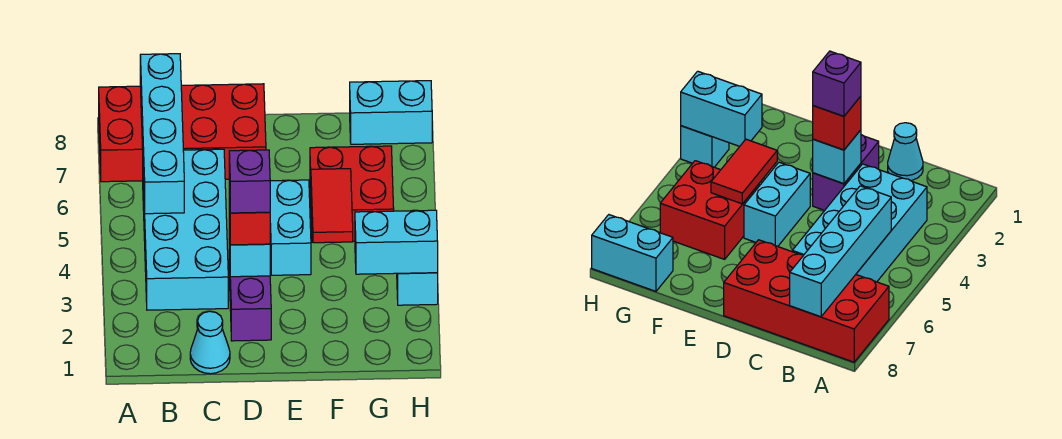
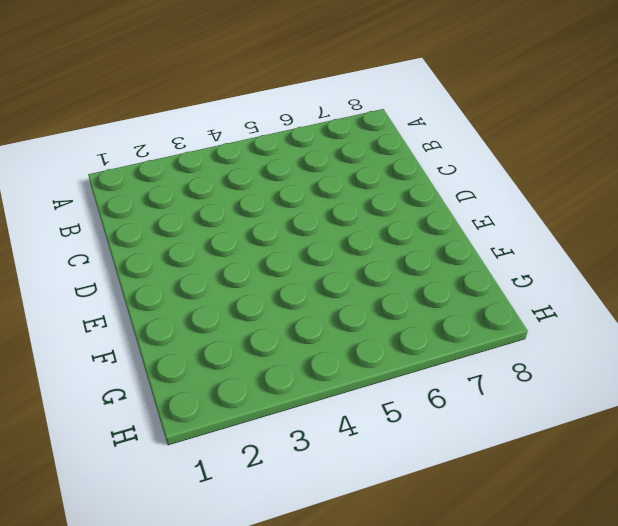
none -> red 2x4 brick [99,84,266,182]
none -> cyan 2x4 brick [143,149,228,310]
none -> cyan 1x1 cone [190,311,230,374]

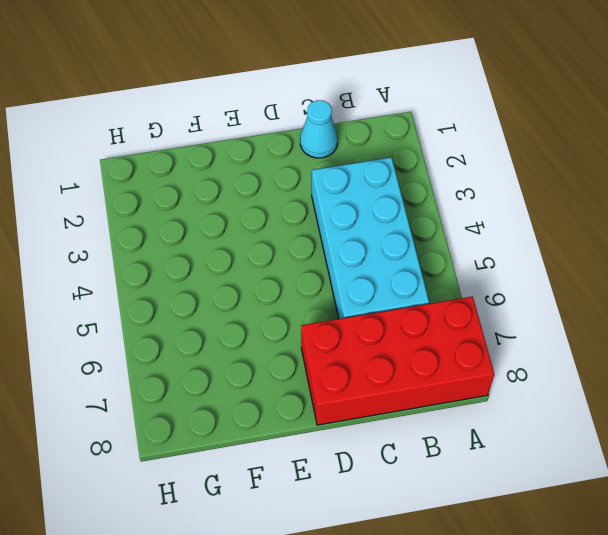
none -> purple 1x2 brick [229,250,271,341]
none -> cyan 1x2 brick [270,180,311,275]
none -> red 2x2 brick [310,146,394,242]

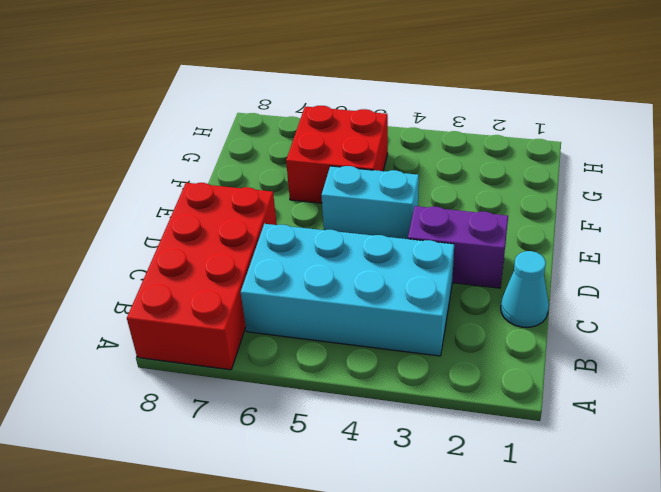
none -> cyan 1x2 brick [350,81,432,144]
none -> cyan 1x1 brick [397,273,438,305]
none -> cyan 1x4 brick [140,54,184,214]

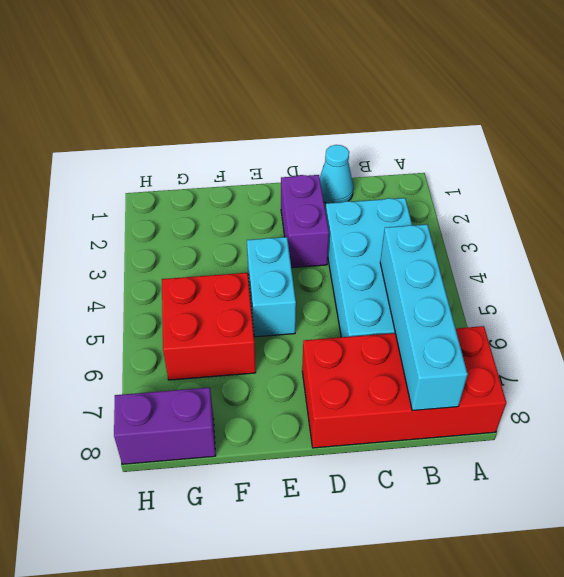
purple 1x2 brick [114,387,216,464] -> cyan 1x2 brick [350,81,432,144]
none -> cyan 1x1 brick [397,273,438,305]
none -> cyan 1x1 brick [229,218,270,277]
none -> red 1x2 tile [311,169,353,243]

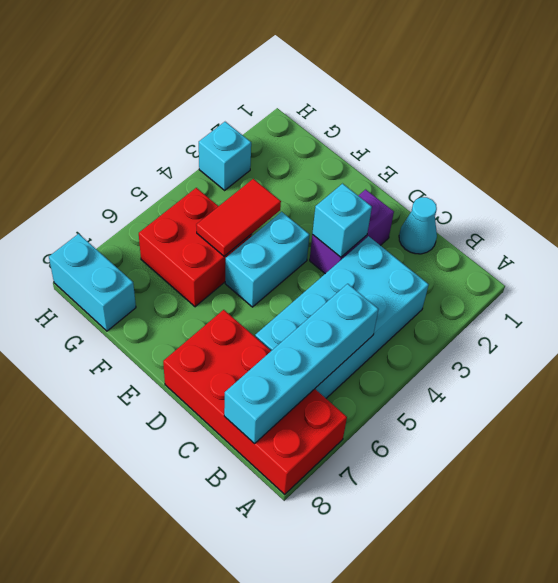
none -> cyan 1x2 brick [355,210,438,274]
none -> red 1x1 brick [229,186,270,245]
none -> purple 1x1 brick [229,150,270,213]

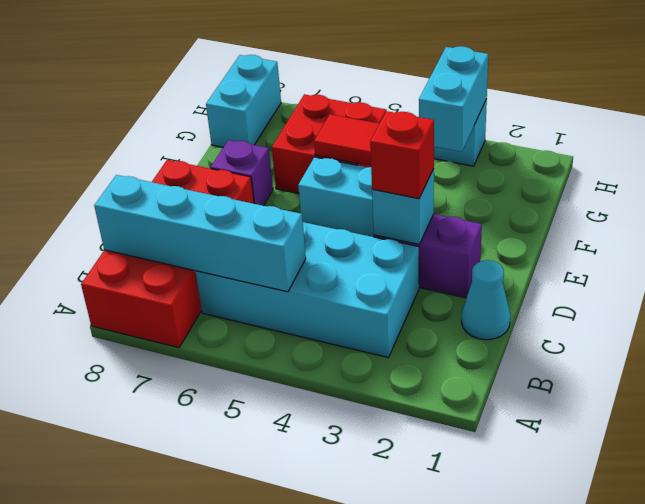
purple 1x1 brick [211,140,273,206] -> purple 1x1 brick moved to [229,150,270,213]

